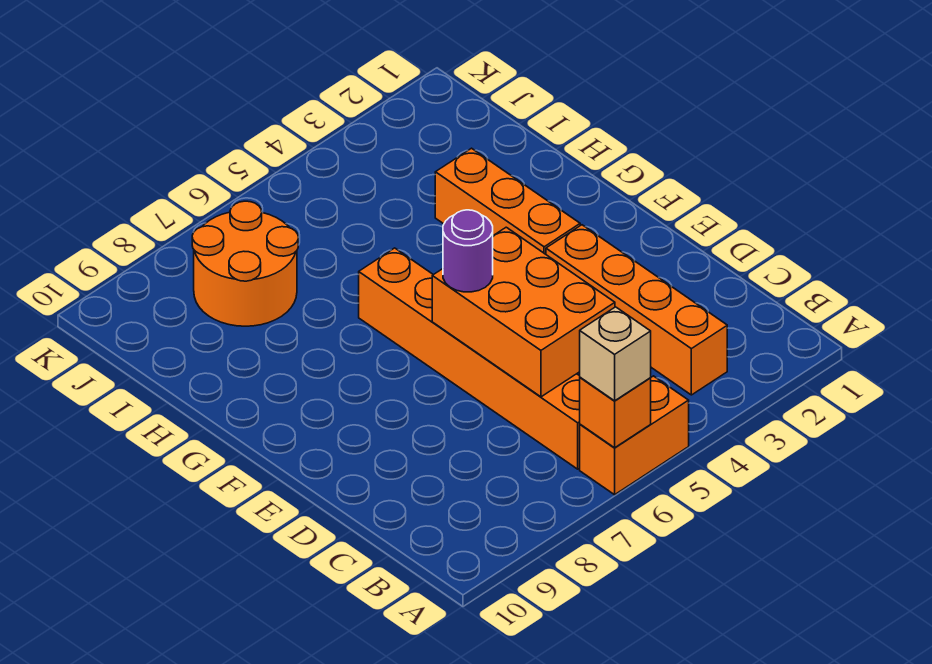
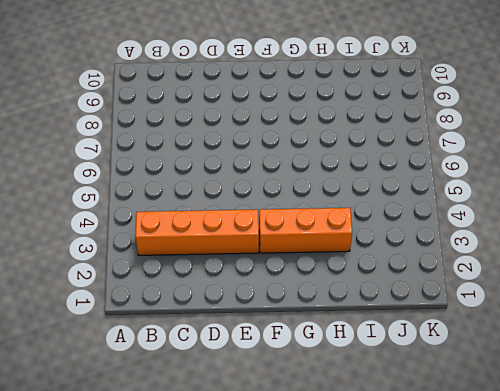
none -> orange 1x2 brick [580,376,689,495]
none -> orange 1x6 brick [359,248,580,469]

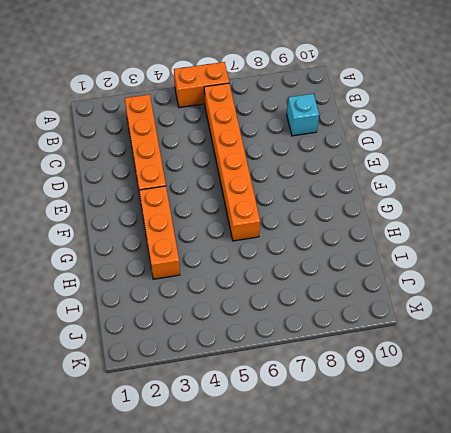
cyan 1x1 brick [287,94,319,136] -> none
none -> orange 2x2 round brick [192,201,298,326]
none -> orange 1x1 brick [580,377,651,448]

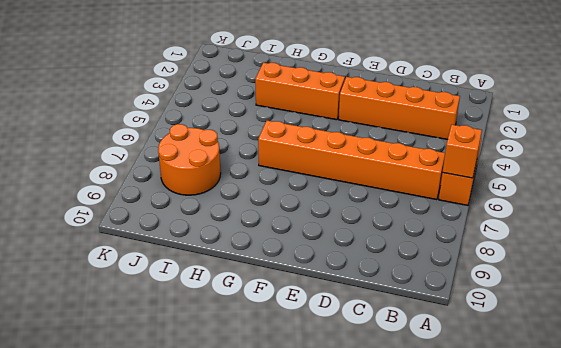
none -> orange 2x3 brick [432,227,615,397]
none -> tan 1x1 brick [580,307,651,401]

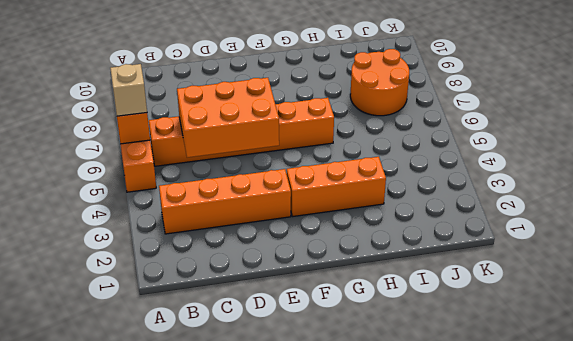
none -> purple 1x1 round brick [443,210,493,292]

